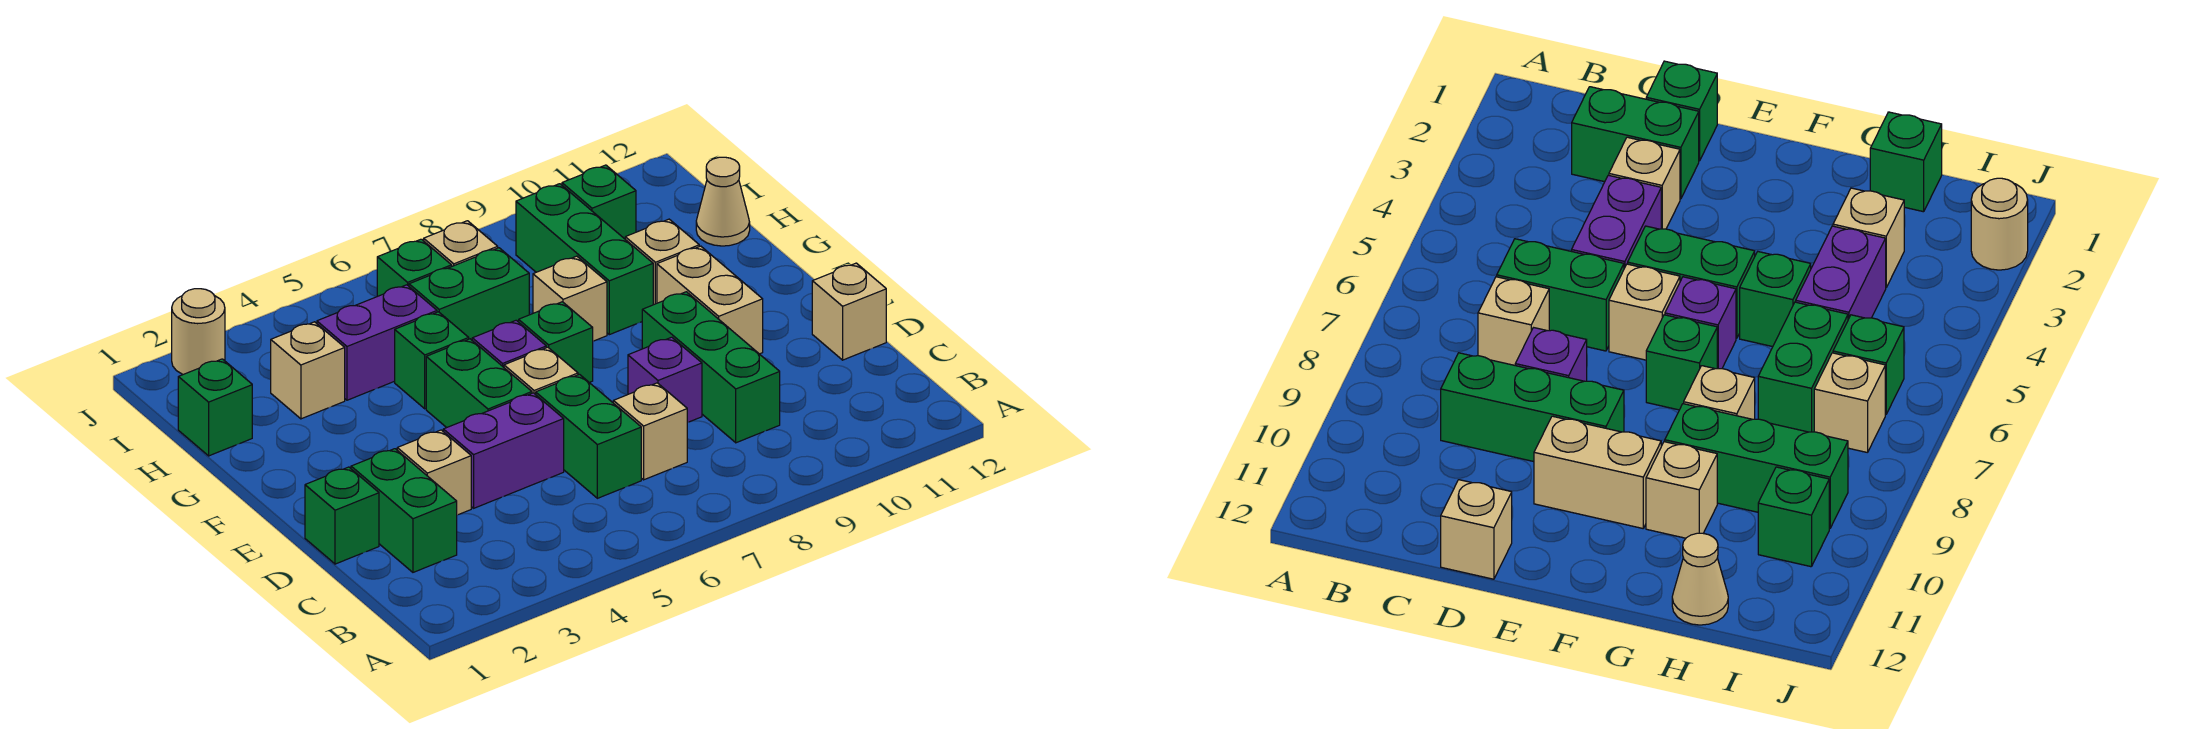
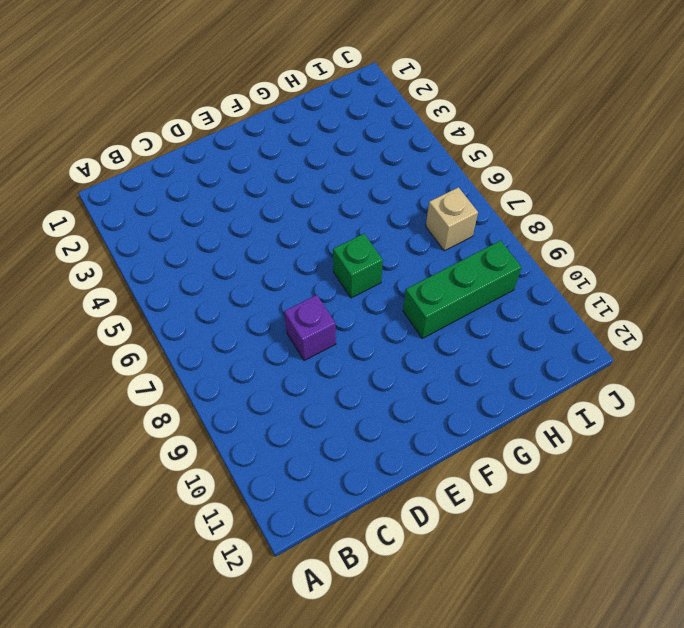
none -> green 1x2 brick [351,449,457,572]
none -> green 1x2 brick [536,374,641,498]
none -> tan 1x1 brick [613,383,687,480]

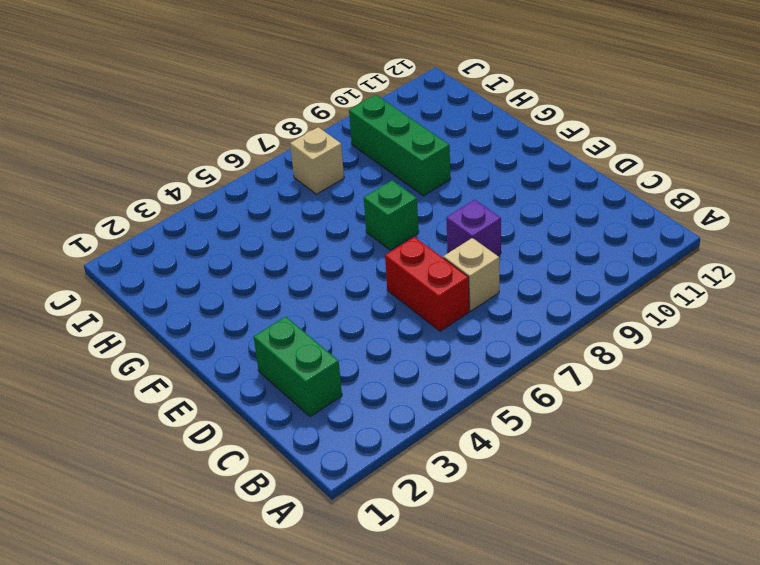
red 1x2 brick [385,237,469,331] -> green 1x2 brick [536,374,641,498]
none -> green 1x3 brick [642,292,780,443]
none -> green 1x1 brick [305,467,379,564]
none -> tan 1x1 brick [397,430,471,515]

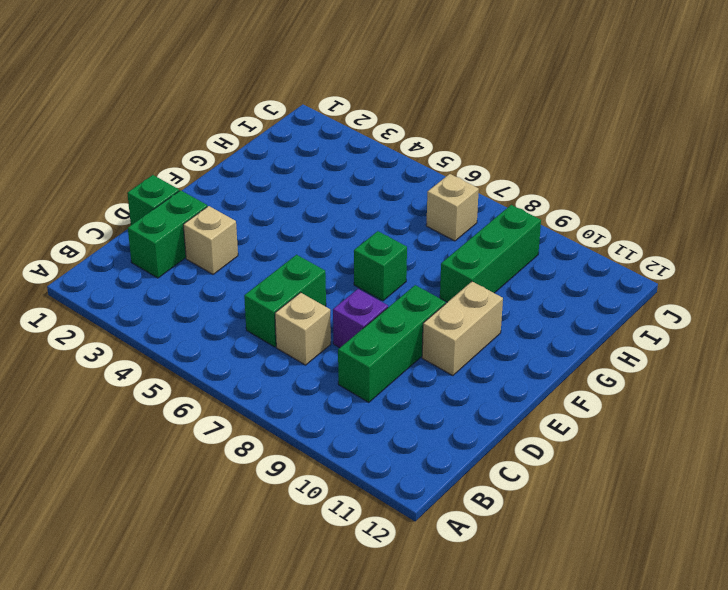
none -> purple 1x2 brick [443,393,564,508]
none -> tan 1x1 brick [812,263,886,360]
none -> green 1x2 brick [426,339,532,428]

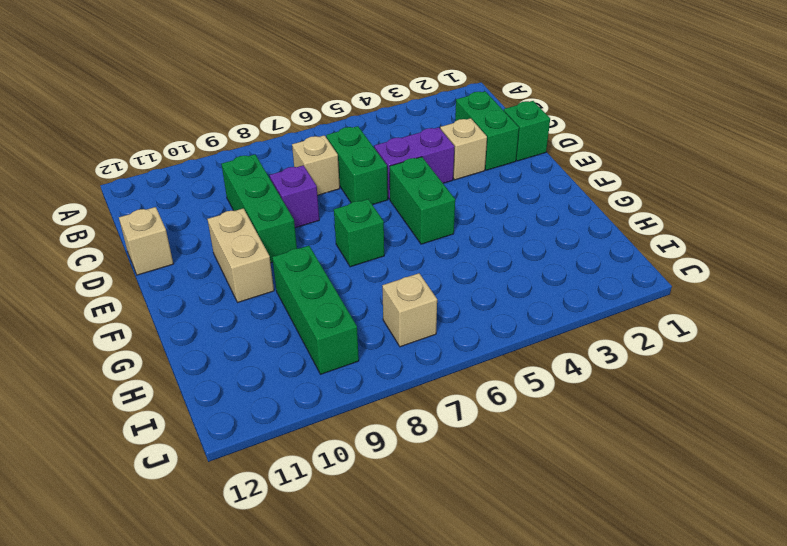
none -> tan 1x1 brick [504,347,578,395]
none -> purple 1x1 brick [472,320,546,367]
none -> green 1x1 brick [395,312,469,409]

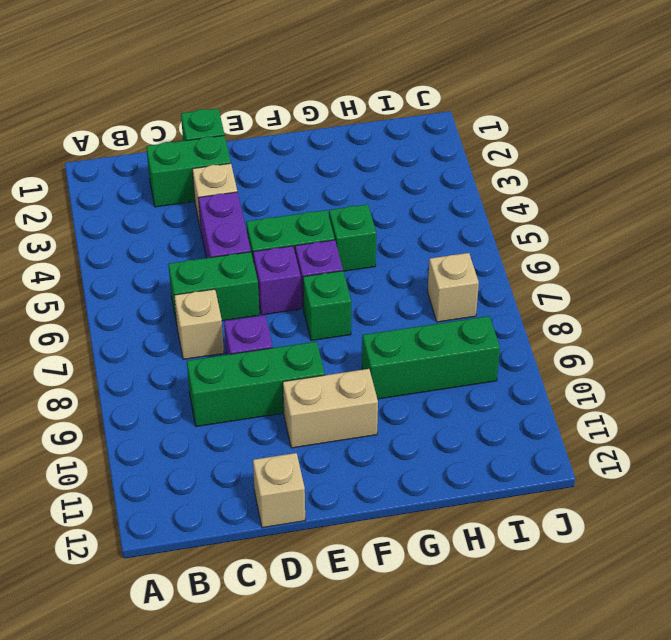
purple 1x1 brick [253,246,301,315] -> tan 1x1 brick [504,347,578,395]
none -> tan 1x1 brick [533,256,607,341]
none -> tan 1x1 brick [625,219,699,305]
none -> green 1x1 brick [178,359,252,456]

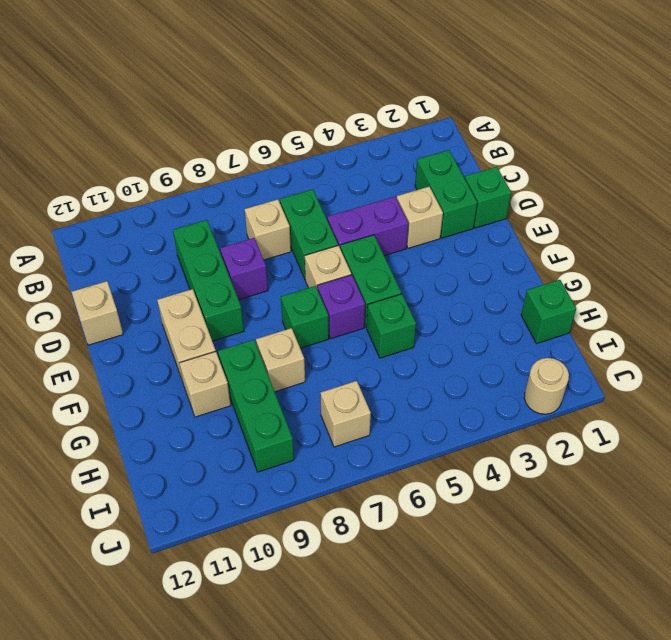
none -> tan 1x1 brick [271,322,345,419]
none -> purple 1x2 brick [317,285,437,400]
none -> green 1x2 brick [409,248,529,340]

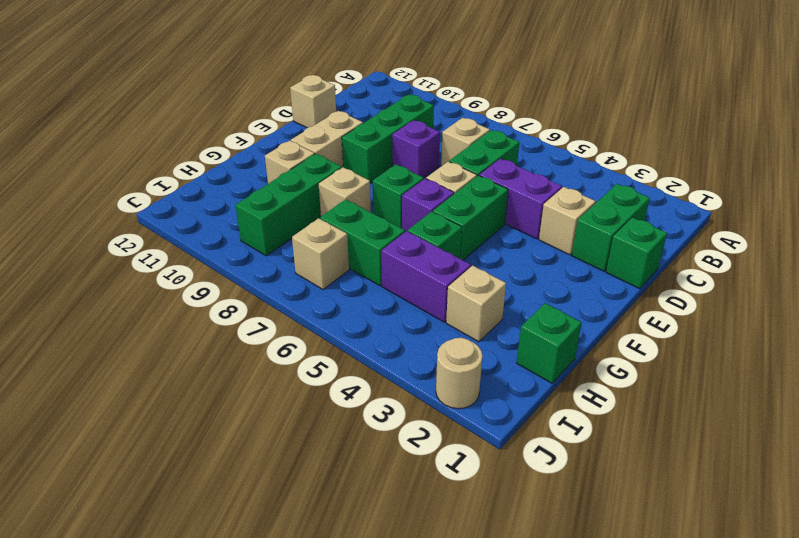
none -> tan 1x1 cone [696,157,750,246]
none -> green 1x1 brick [377,239,452,296]
none -> green 1x1 brick [562,165,636,239]

